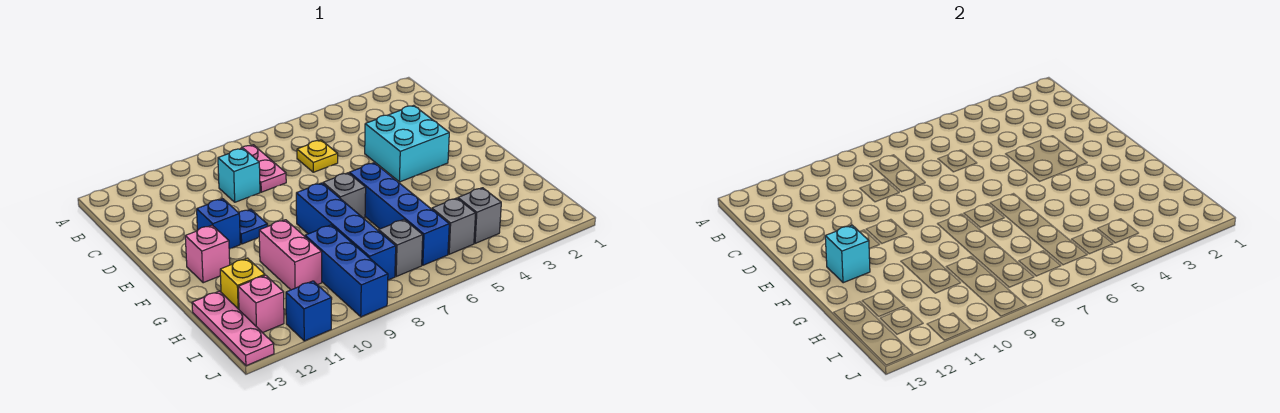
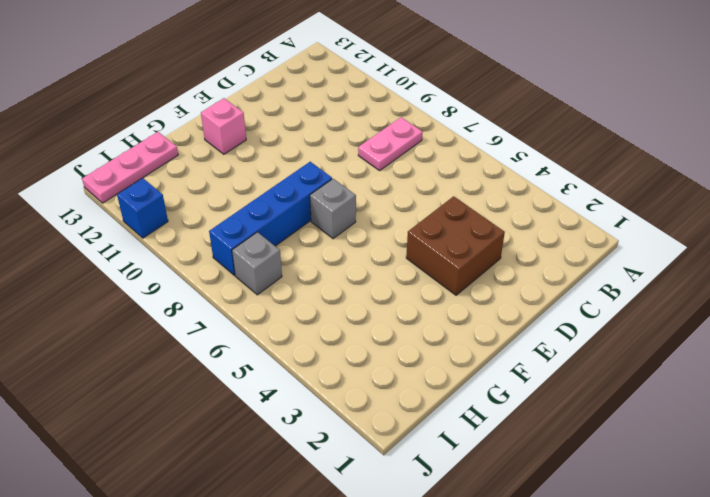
brown 2x2 brick [406,196,505,295] -> cyan 2x2 brick [365,105,449,182]
none -> yellow 1x1 plate [297,140,338,172]
none -> cyan 1x1 brick [218,148,260,202]
none -> blue 1x1 plate [239,209,267,244]

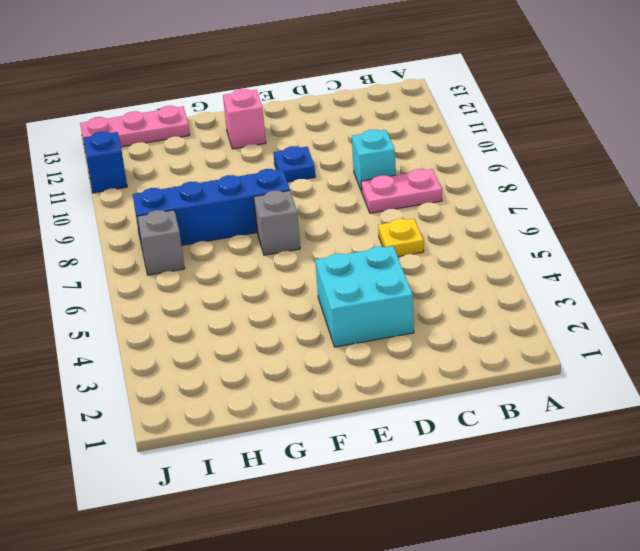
none -> blue 1x1 brick [197,199,240,249]
none -> blue 1x4 brick [349,163,449,265]
none -> pink 1x2 brick [259,220,322,290]

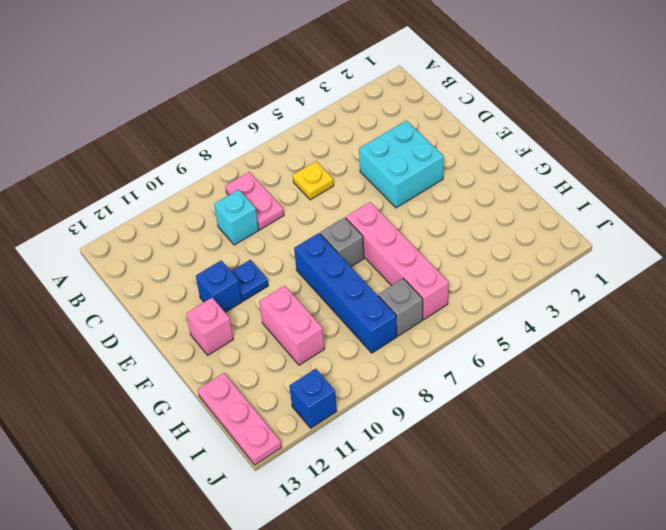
pink 1x4 brick [346,202,449,319] -> blue 1x4 brick [349,163,449,265]
none -> blue 1x3 brick [305,225,388,317]
none -> yellow 1x1 brick [220,258,265,309]
none -> grey 1x1 brick [458,188,501,243]

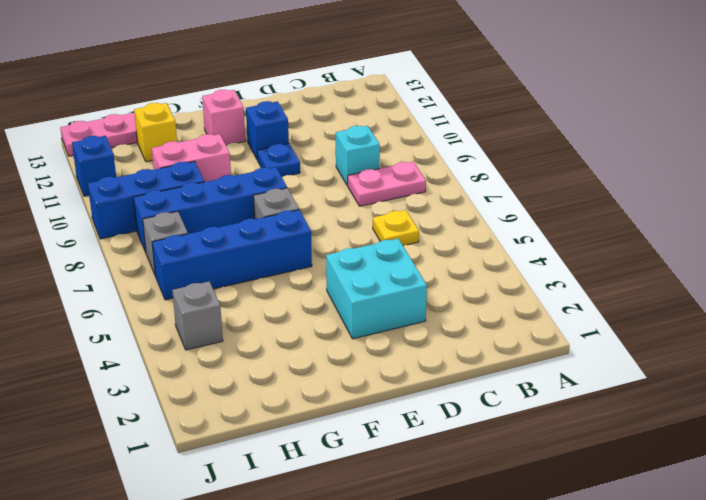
none -> grey 1x1 brick [432,198,476,254]
none -> pink 1x1 brick [238,275,284,333]
none -> cyan 1x1 brick [825,225,870,283]

